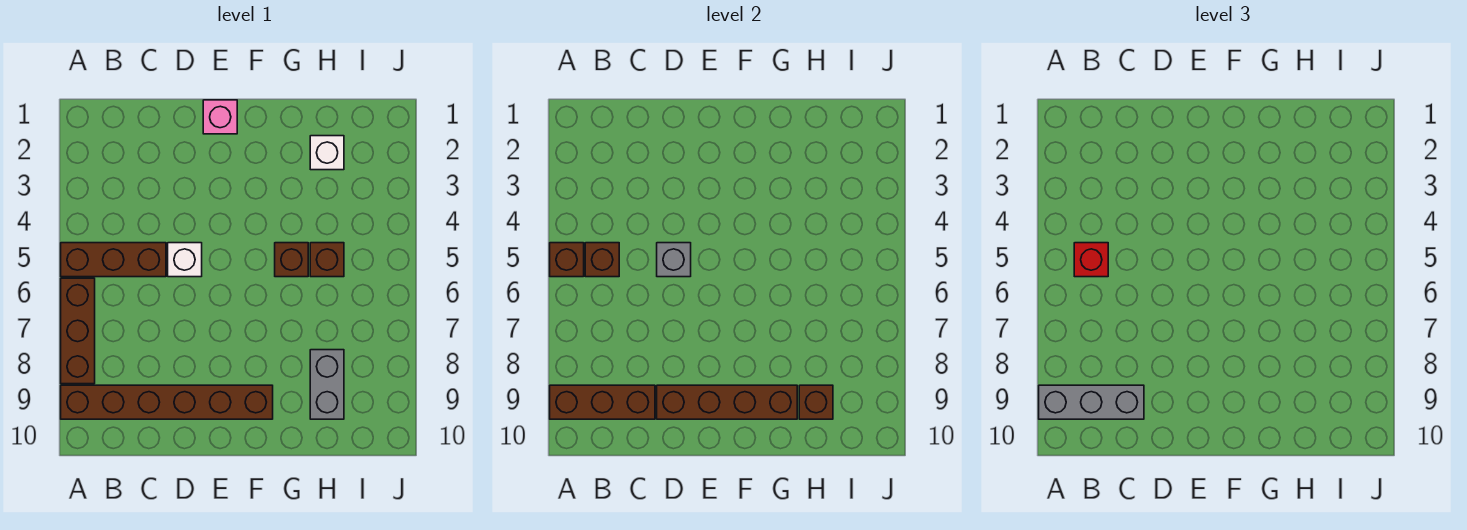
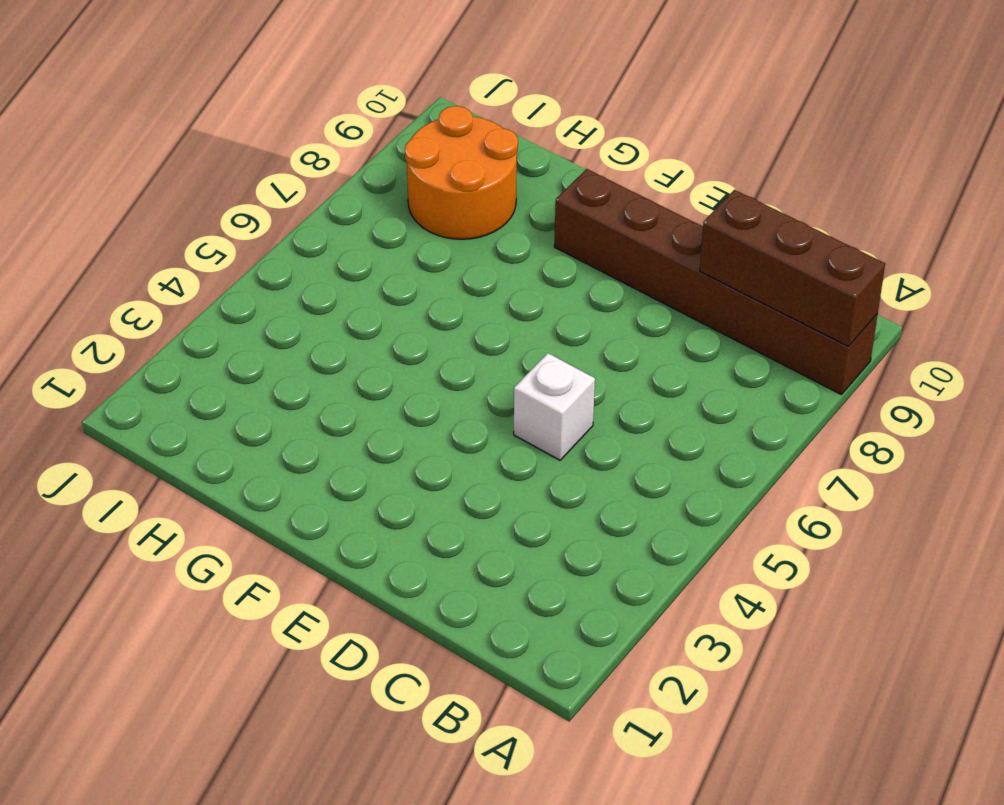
orange 2x2 round brick [405,106,518,239] -> grey 1x2 brick [310,350,344,419]
none -> brown 1x3 brick [61,243,166,277]
none -> brown 1x3 brick [61,278,95,384]
none -> pink 1x1 brick [203,100,237,134]

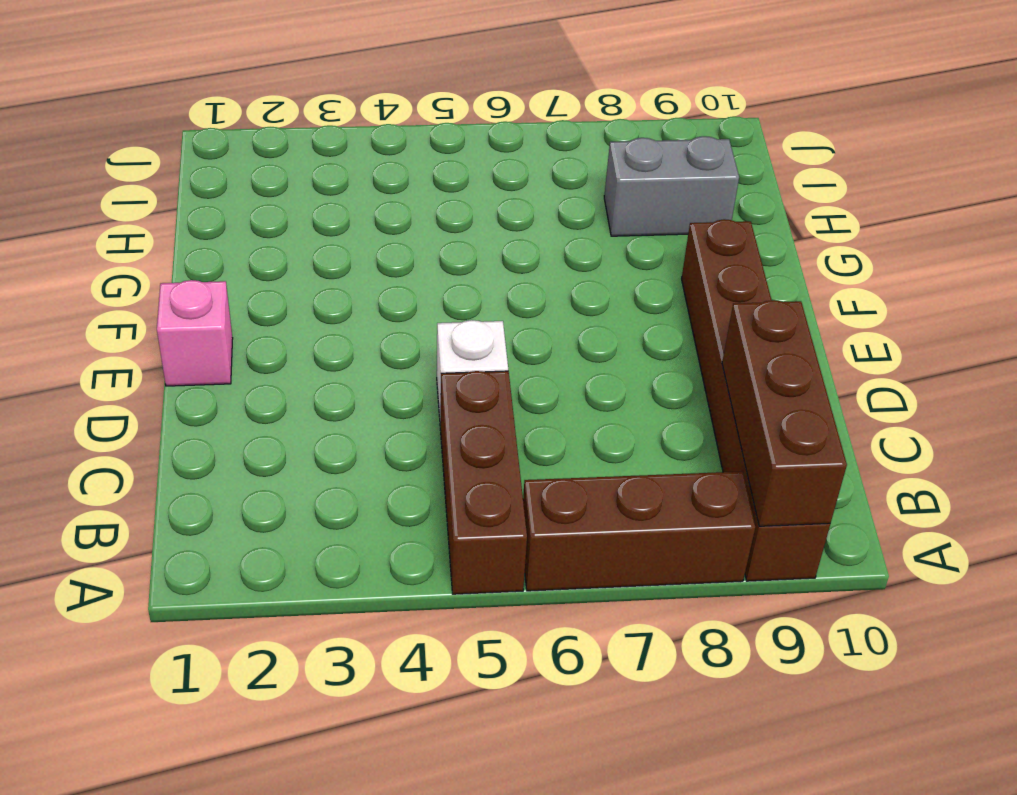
none -> brown 1x1 brick [275,243,308,277]
none -> white 1x1 brick [310,136,344,170]
none -> brown 1x1 brick [310,243,344,277]

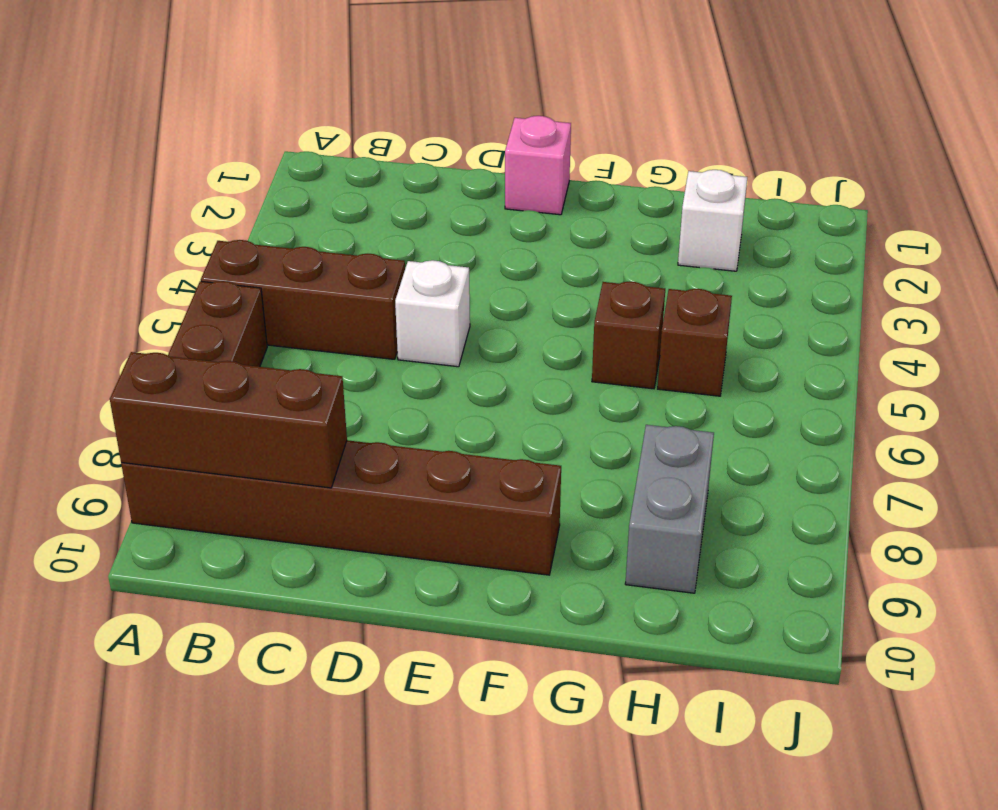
none -> brown 1x1 brick [550,243,584,277]
none -> brown 1x1 brick [585,243,619,277]
none -> grey 1x1 brick [657,243,691,277]

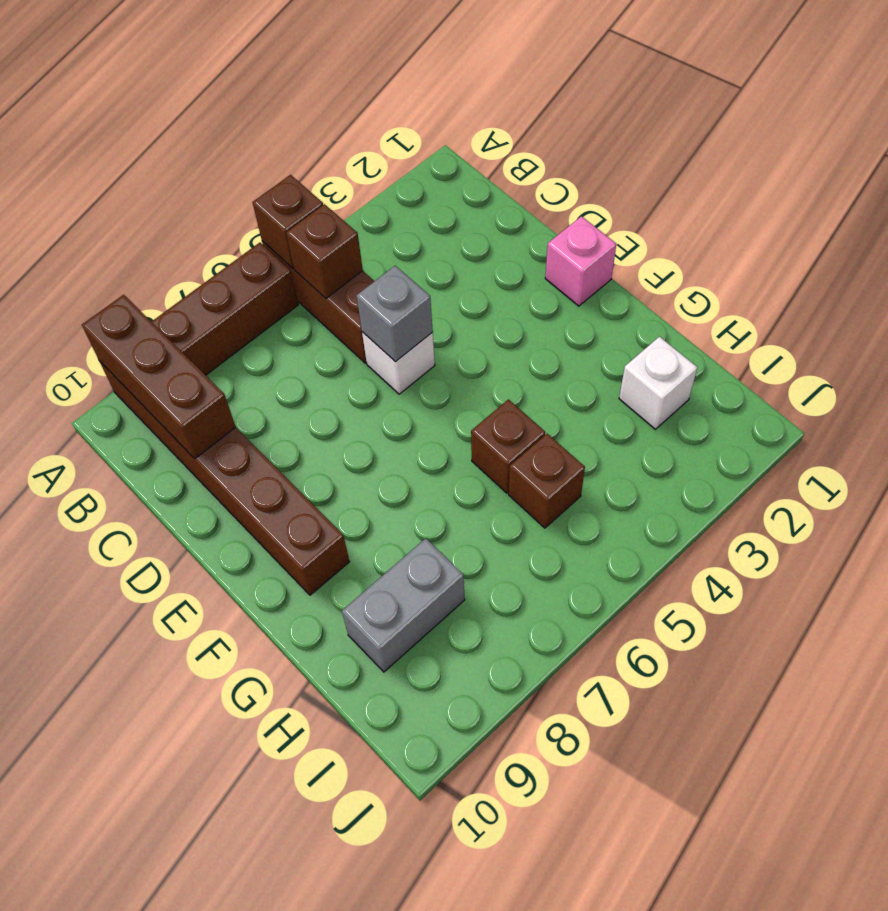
none -> brown 1x4 brick [657,385,797,419]
none -> brown 1x1 brick [799,385,833,419]
none -> grey 1x3 brick [1039,385,1144,419]

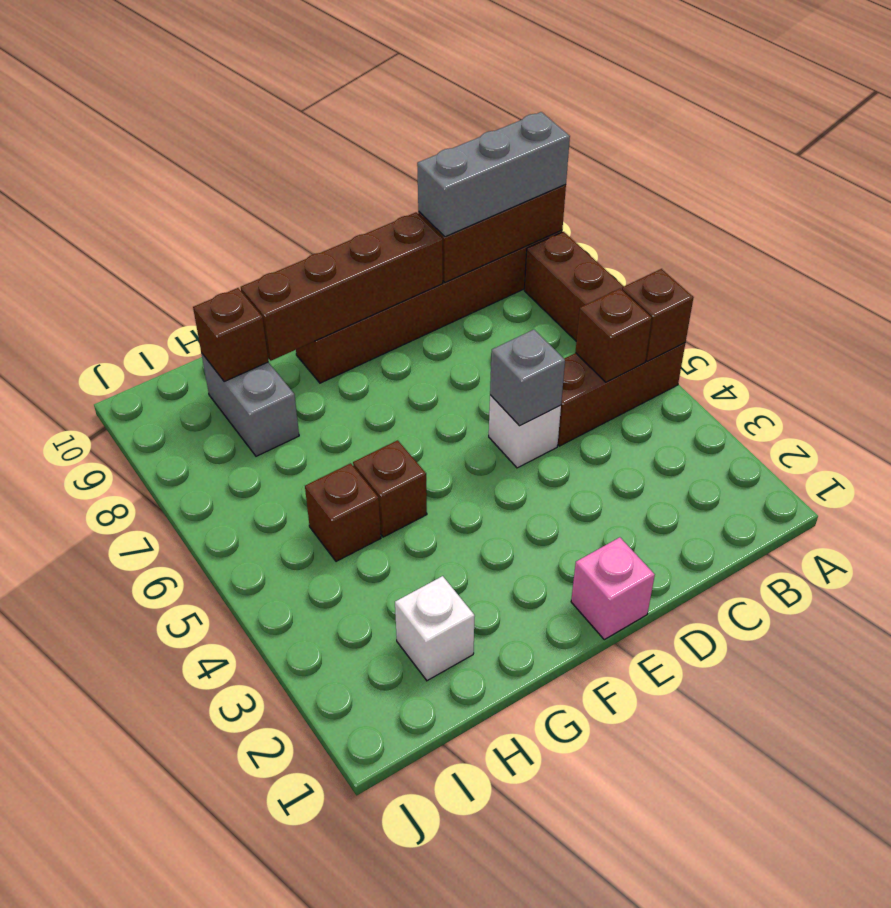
none -> red 1x1 brick [1074,243,1108,277]

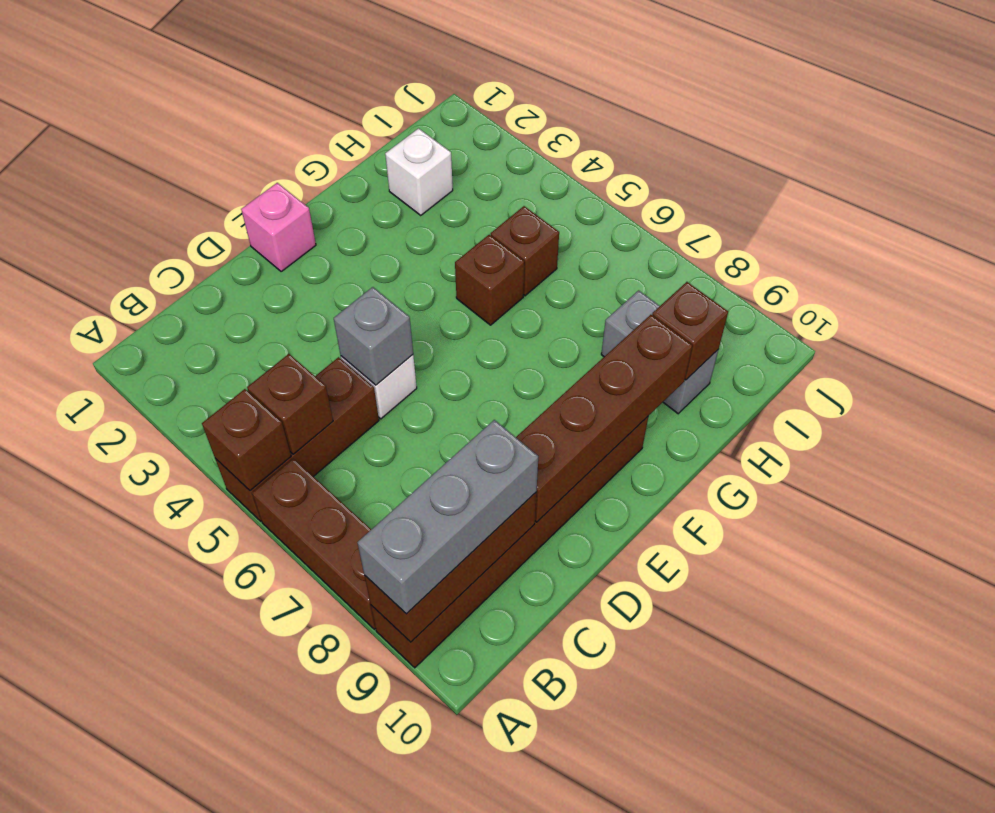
none -> red 1x1 brick [1074,243,1108,277]

